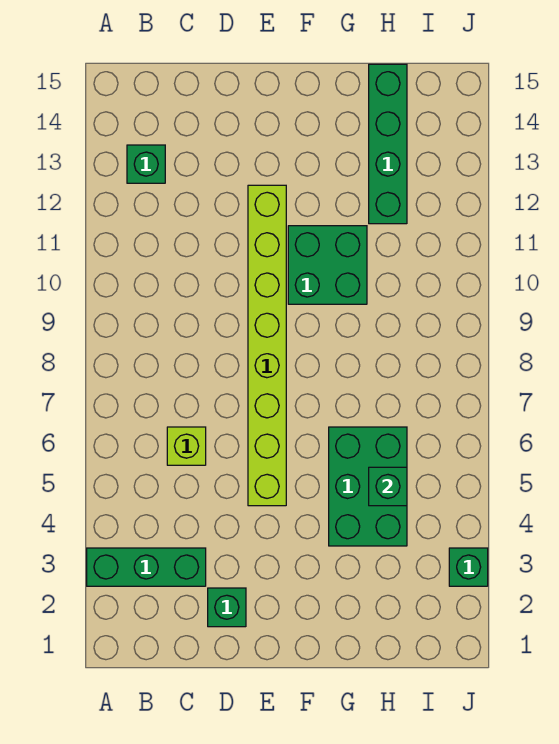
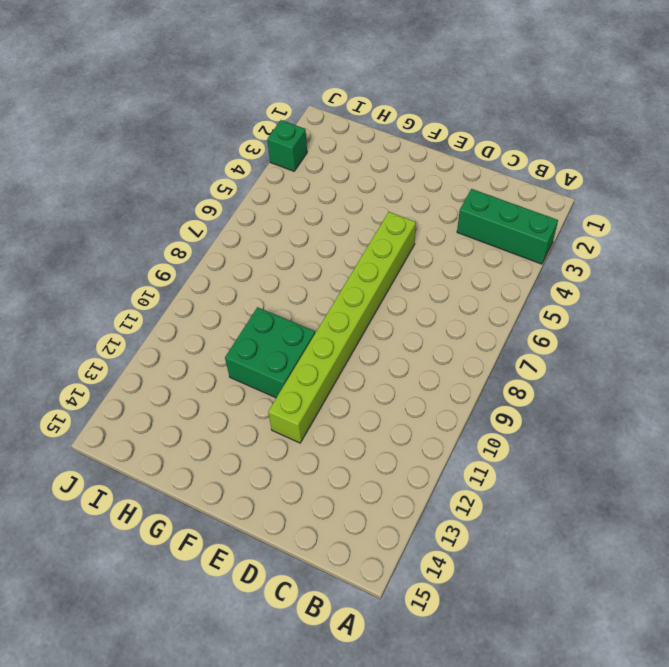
none -> green 1x1 brick [127,145,165,183]
none -> lime 1x1 brick [167,427,206,465]

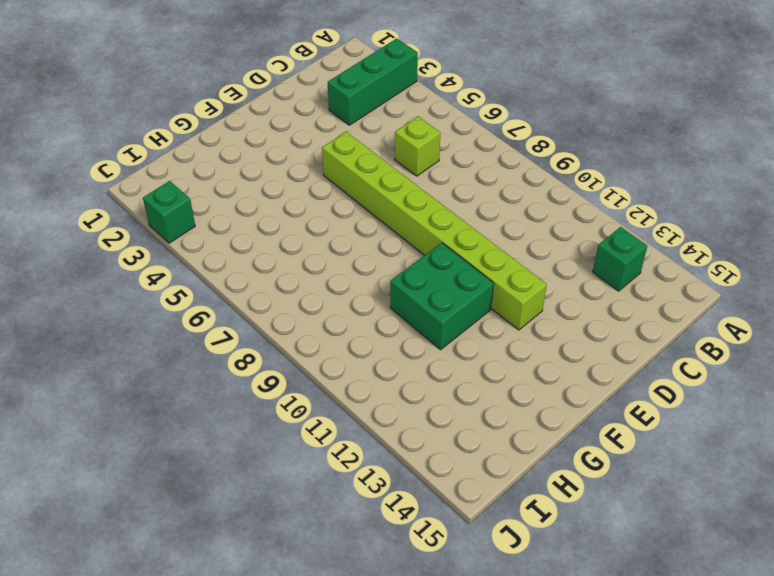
none -> green 1x1 brick [208,588,246,627]
none -> green 2x3 brick [329,427,407,546]

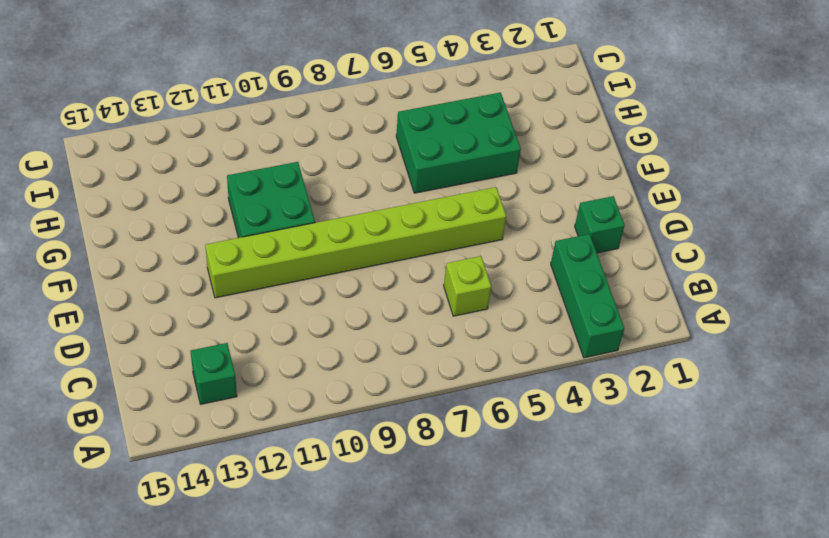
none -> green 1x4 brick [369,64,407,224]
none -> green 1x1 brick [449,548,488,586]

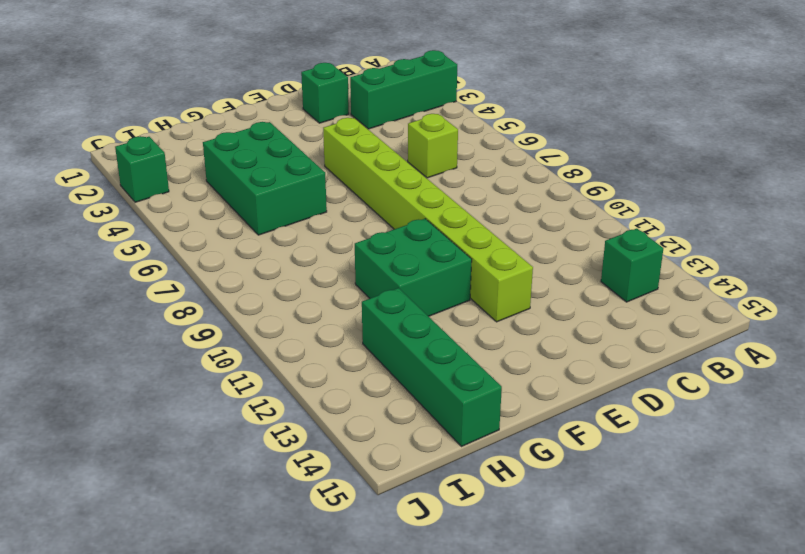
none -> green 1x1 brick [369,467,407,506]

